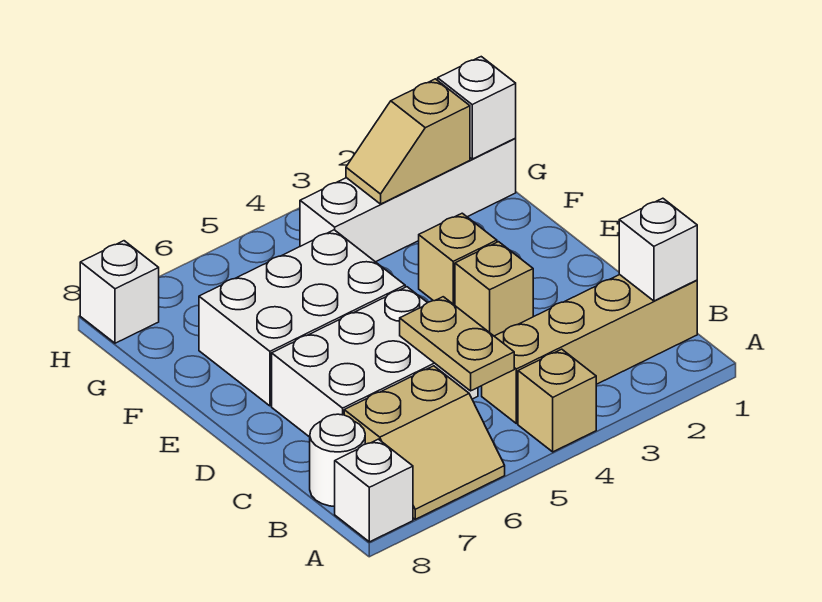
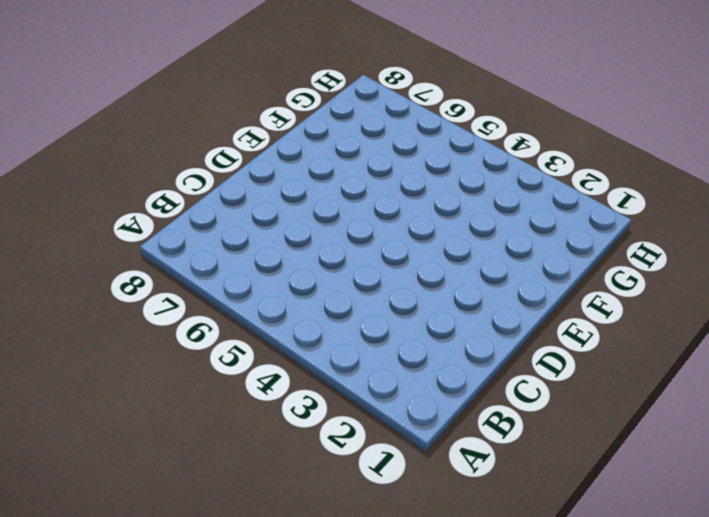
none -> tan 1x1 brick [518,349,596,452]
none -> tan 2x2 slope [344,366,505,519]
none -> white 1x1 brick [335,439,413,542]

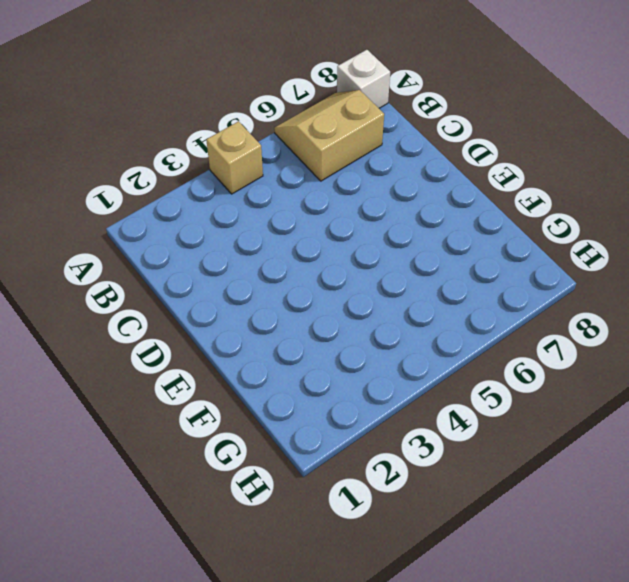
none -> tan 1x4 brick [482,275,697,424]
none -> white 1x1 round brick [310,414,365,506]
none -> white 2x3 brick [272,287,478,437]

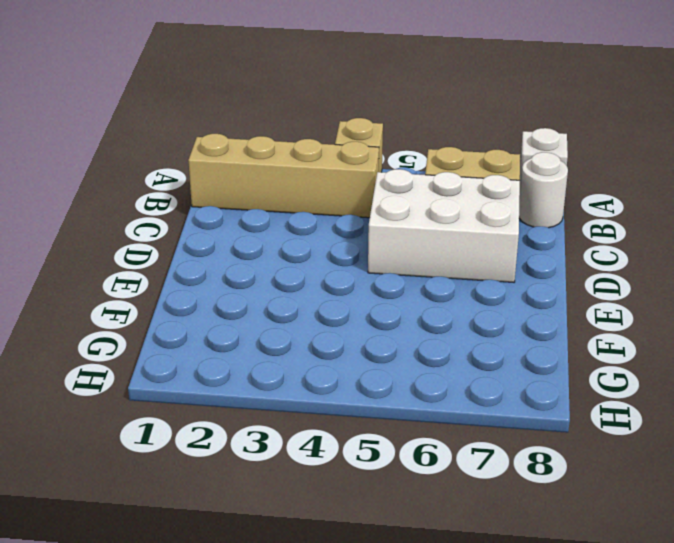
none -> tan 1x1 brick [455,242,533,336]
none -> tan 1x1 brick [419,213,497,305]
none -> white 2x3 brick [199,230,405,406]

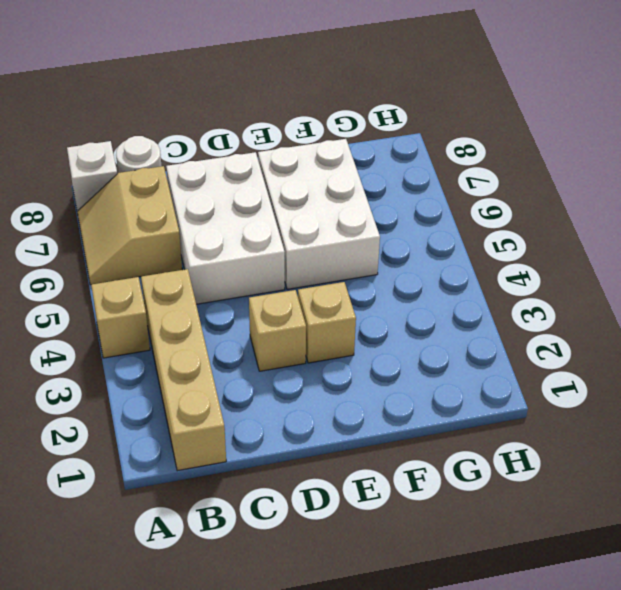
none -> white 1x4 brick [300,139,516,262]
none -> white 1x1 brick [80,241,159,343]
none -> white 1x1 brick [619,198,697,301]

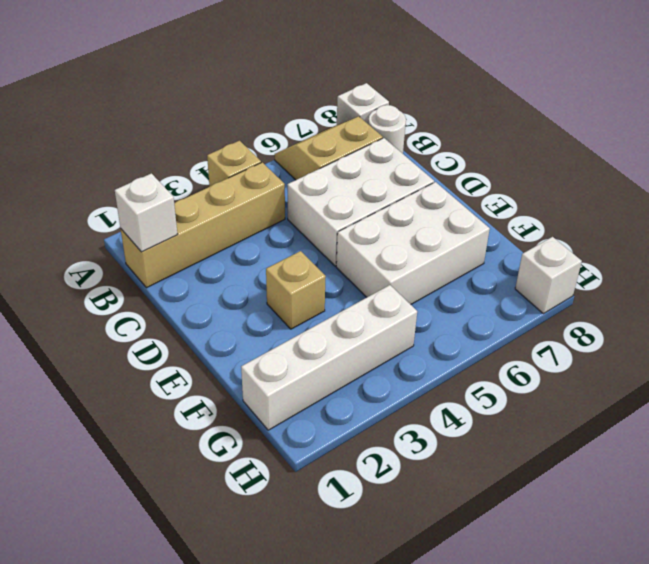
none -> tan 1x1 brick [455,242,533,336]
none -> tan 1x2 plate [400,297,514,391]
none -> white 1x1 brick [438,57,516,159]

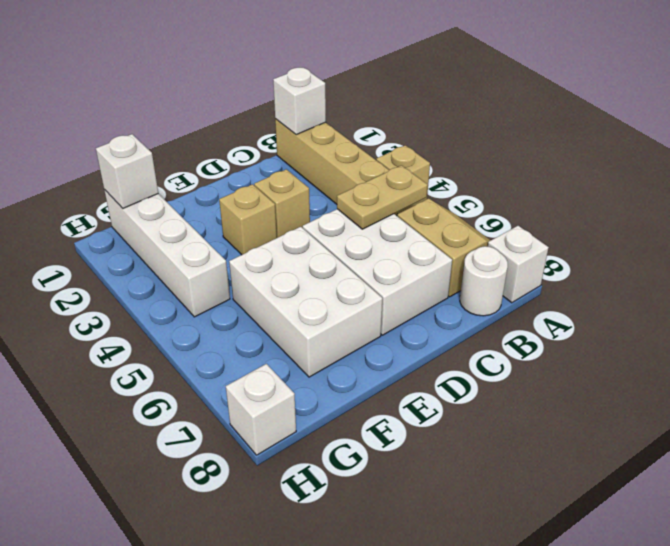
none -> tan 1x2 slope [346,79,470,204]

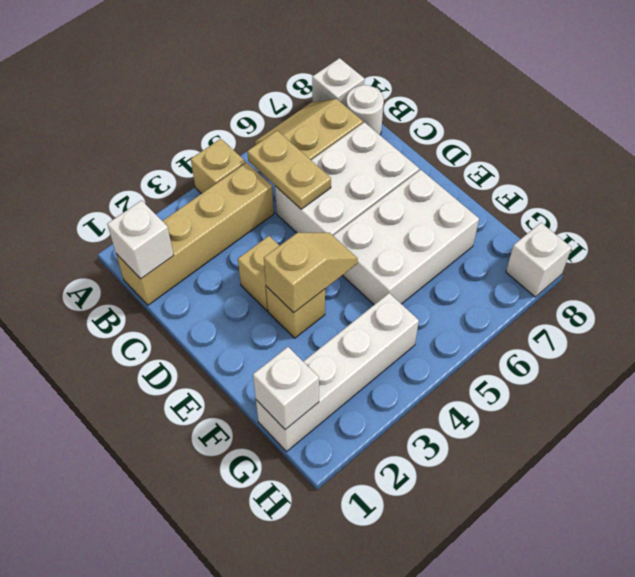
tan 1x2 slope [264,233,358,313] -> tan 1x2 slope moved to [346,79,470,204]

